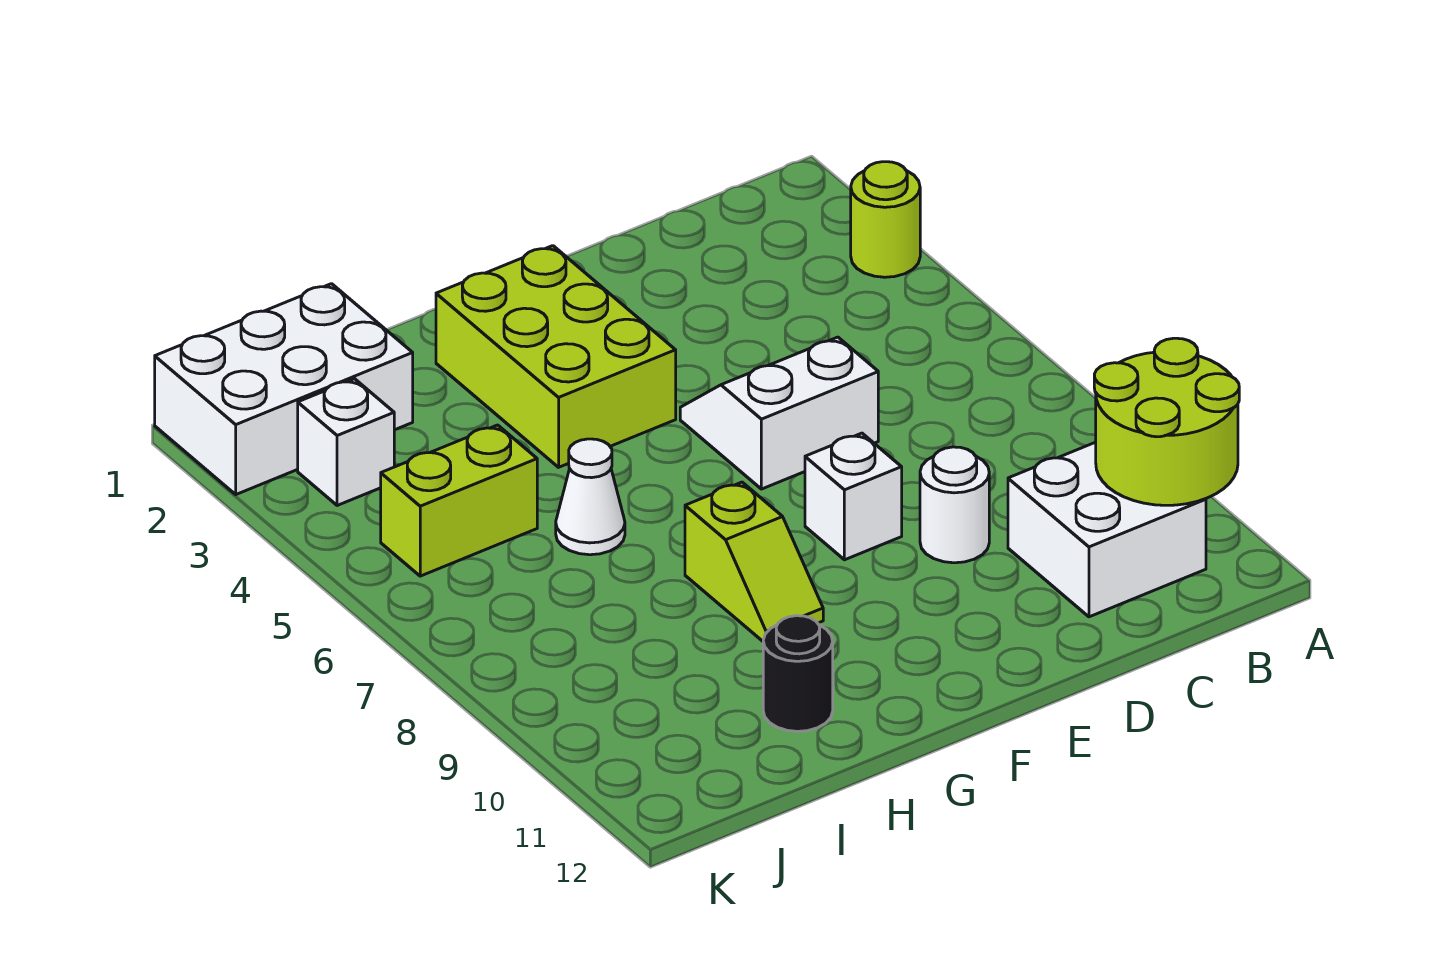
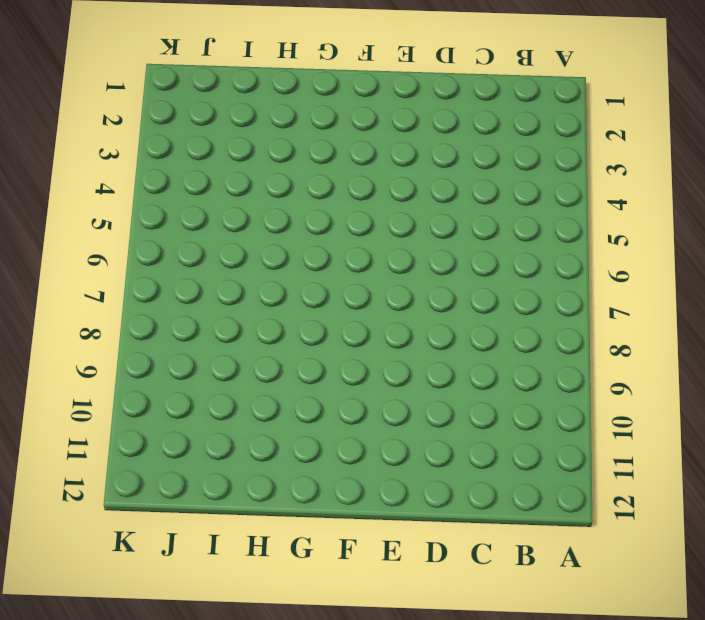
none -> lime 1x1 round brick [851,162,920,277]
none -> white 2x2 brick [1008,442,1206,617]
none -> white 2x2 slope [680,337,878,489]

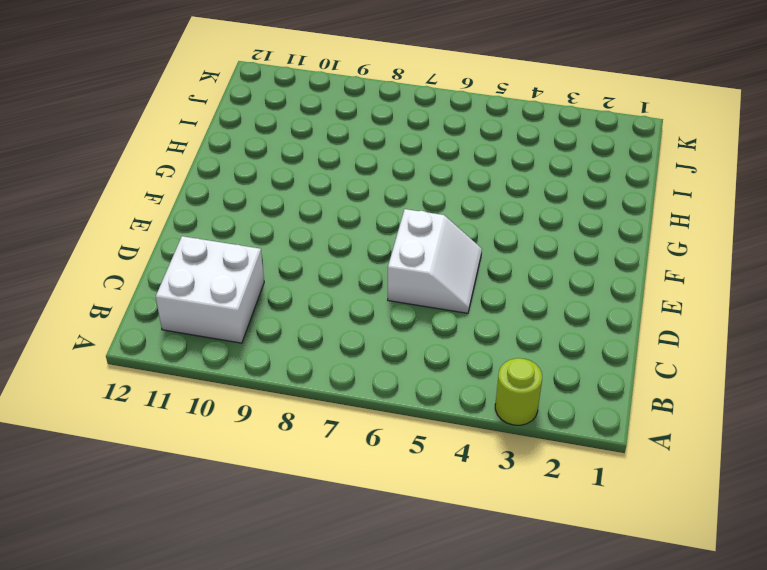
none -> white 1x1 round brick [920,447,989,563]
none -> white 1x1 brick [805,433,902,560]
none -> lime 2x3 brick [436,246,676,467]

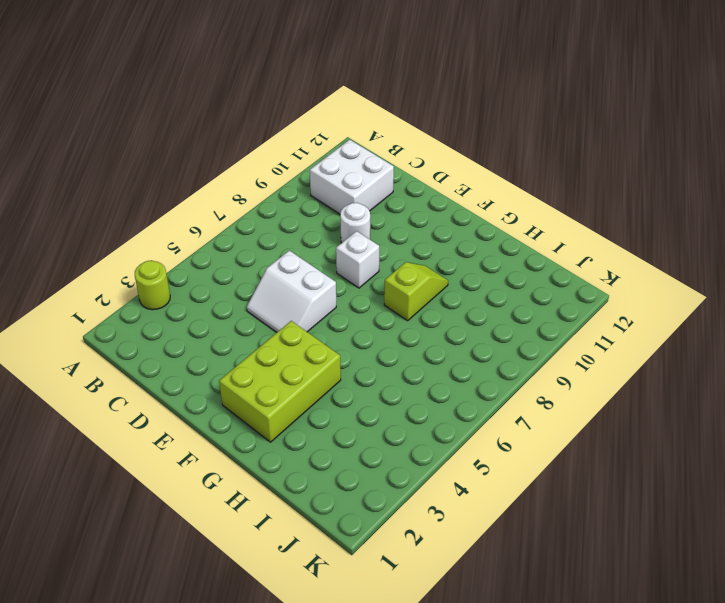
none -> white 1x1 cone [556,439,625,555]
none -> black 1x1 round brick [763,616,833,731]
none -> white 2x3 brick [155,284,413,494]

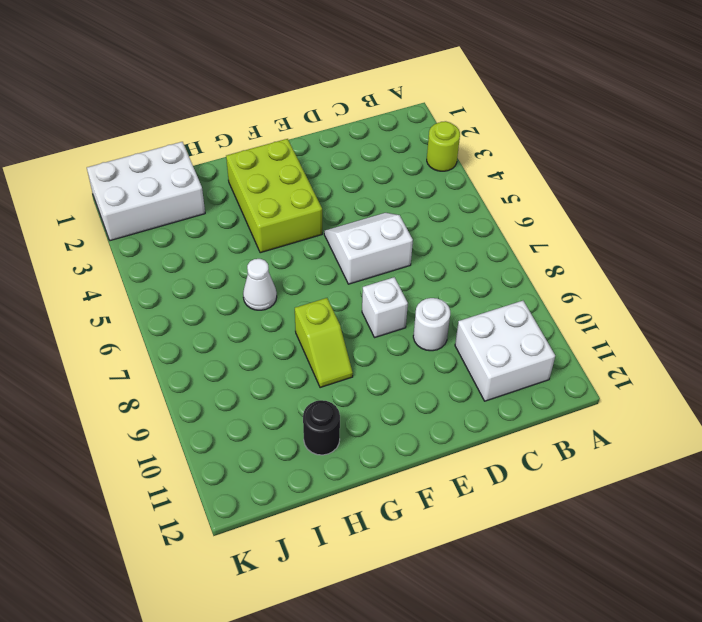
none -> lime 1x2 brick [381,425,537,576]
none -> white 1x1 brick [298,379,394,506]
none -> lime 2x2 round brick [1094,338,1239,505]

